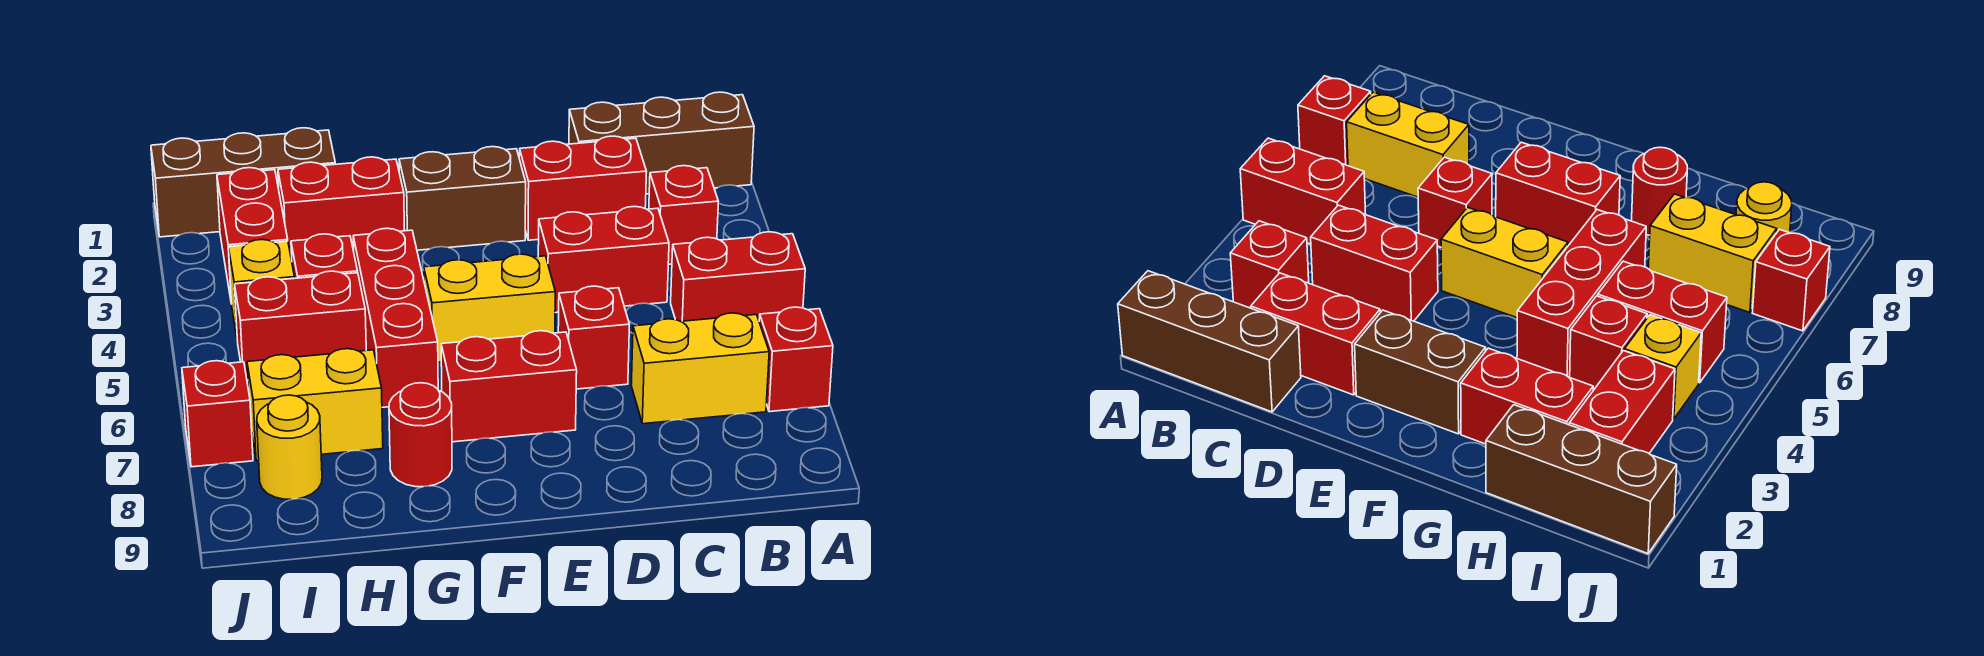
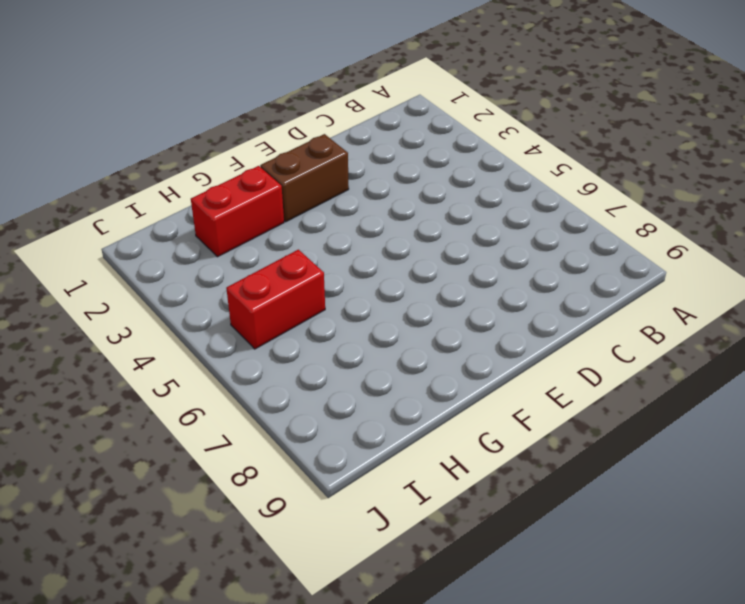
none -> brown 1x3 brick [569,92,754,194]
none -> red 1x2 brick [671,232,805,321]
none -> red 1x1 brick [759,307,833,412]

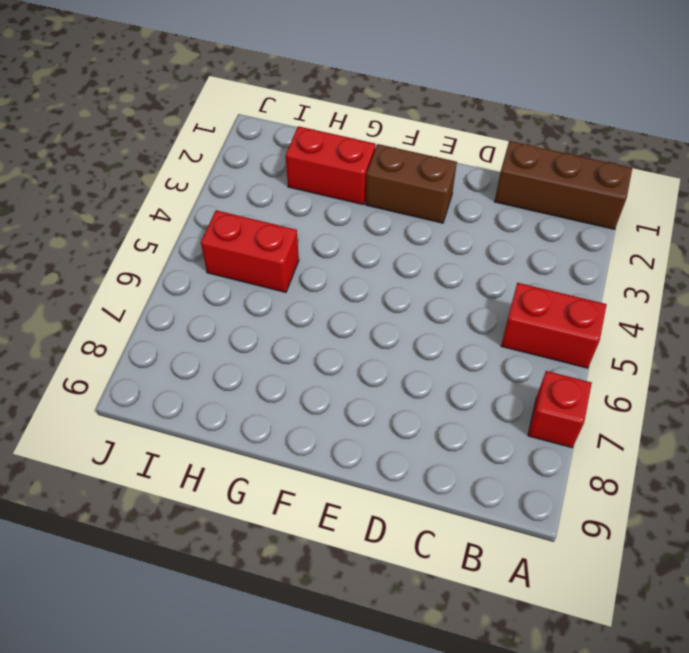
none -> red 1x1 brick [649,166,718,265]
none -> yellow 1x2 brick [631,313,769,424]
none -> red 1x2 brick [519,136,647,240]

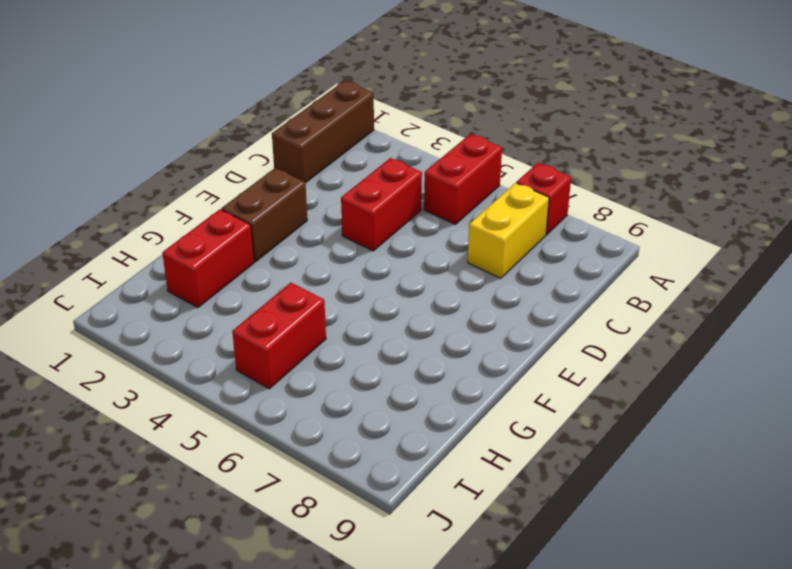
none -> red 1x1 brick [649,166,718,265]
none -> red 1x2 brick [519,136,647,240]
none -> red 1x1 brick [558,286,629,389]

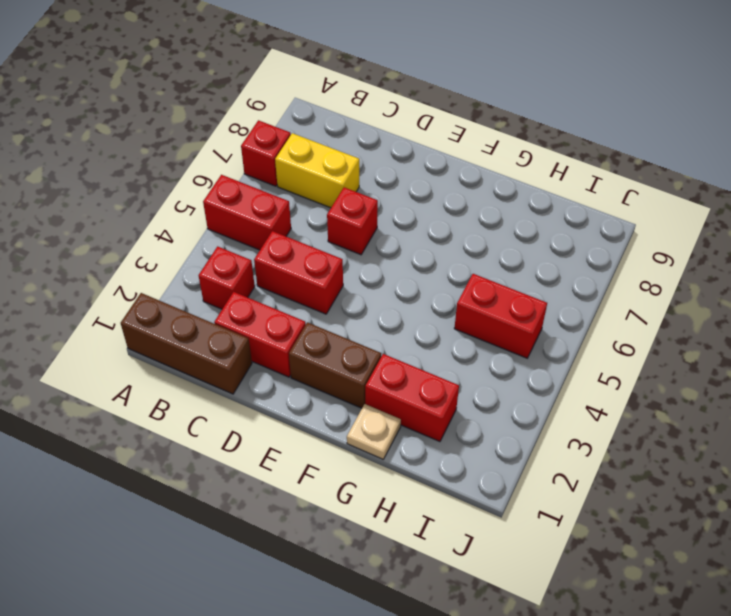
tan 1x1 plate [347,404,401,459] -> none
none -> yellow 1x2 brick [424,254,555,362]
none -> red 1x2 brick [441,331,577,442]
none -> red 1x3 brick [353,228,438,407]

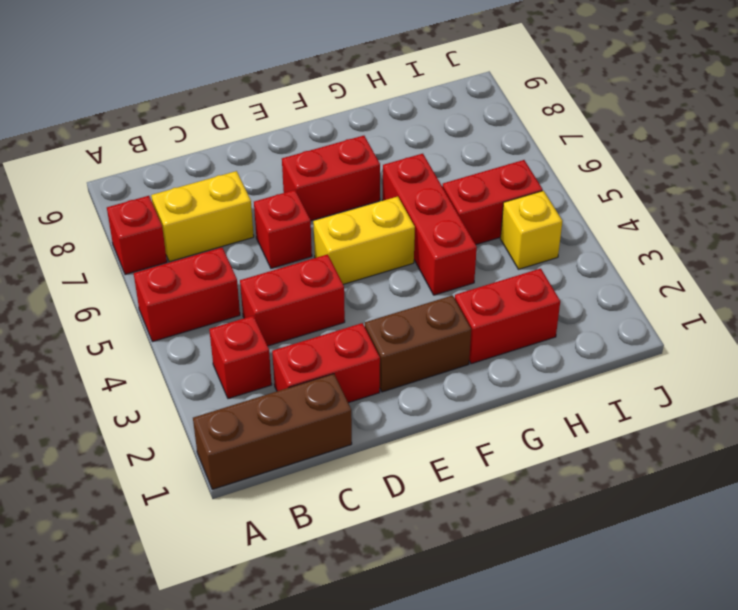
none -> red 1x1 round brick [389,383,452,487]
none -> brown 1x3 brick [151,128,335,237]
none -> red 1x1 brick [291,234,358,278]

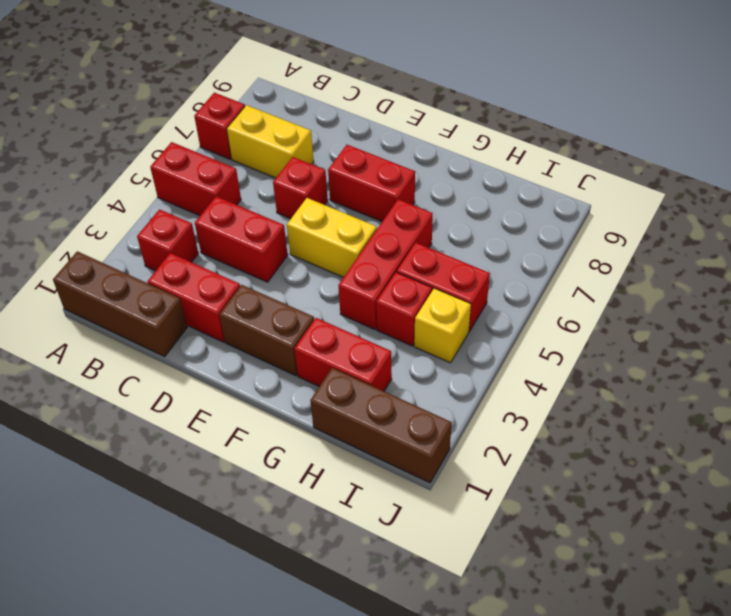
none -> red 1x1 round brick [389,383,452,487]
none -> yellow 1x2 brick [247,349,383,461]
none -> red 1x2 brick [217,168,288,299]

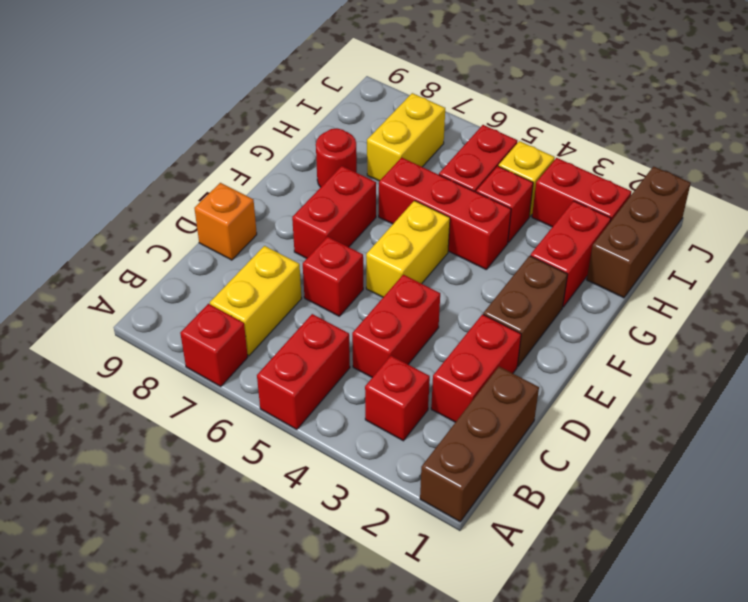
orange 1x1 brick [194,183,257,260] -> none
none -> yellow 1x1 round brick [257,395,322,499]
none -> red 1x1 brick [182,361,253,467]

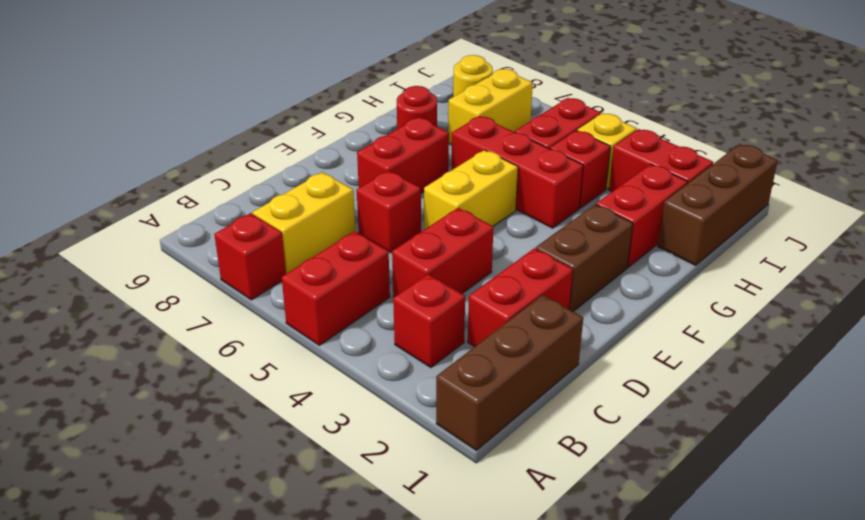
none -> red 1x1 brick [182,361,253,467]

